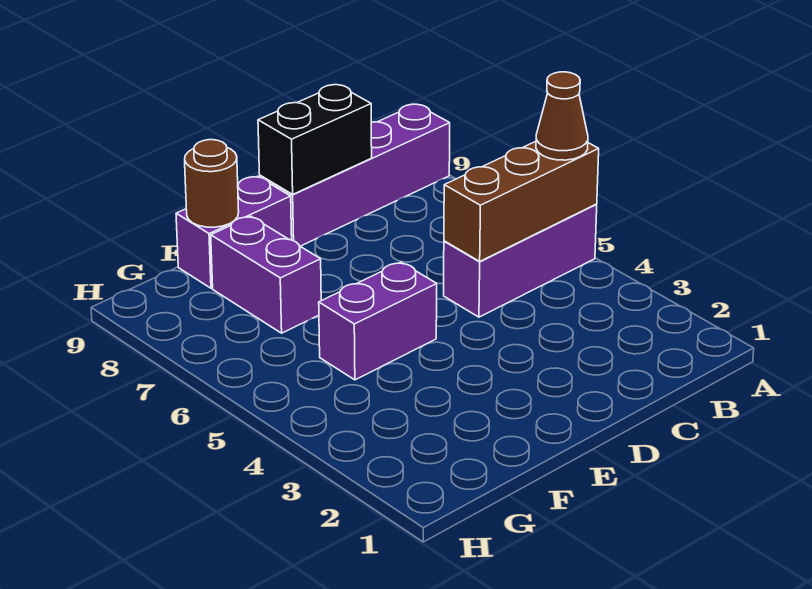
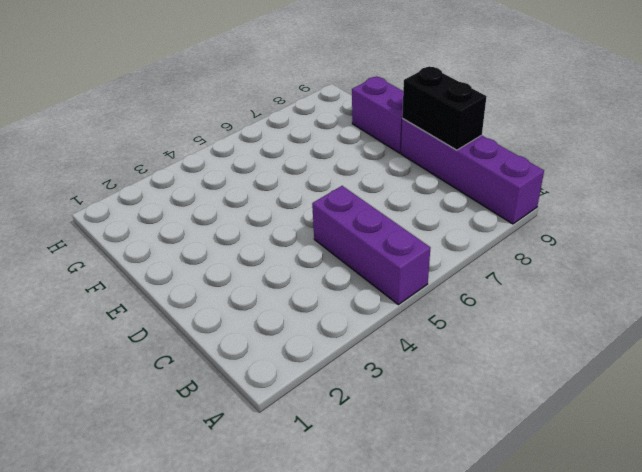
none -> purple 1x2 brick [319,262,437,380]
none -> purple 1x2 brick [211,216,321,333]

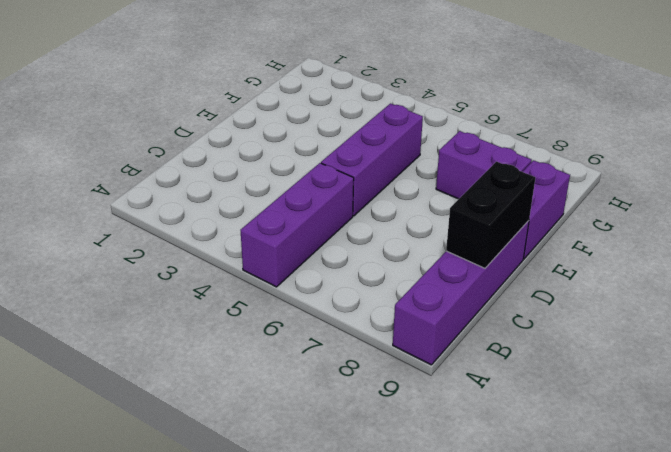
purple 1x3 brick [321,104,423,216] -> purple 1x2 brick [319,262,437,380]
none -> brown 1x3 brick [444,141,599,261]
none -> brown 1x1 round brick [185,140,239,227]

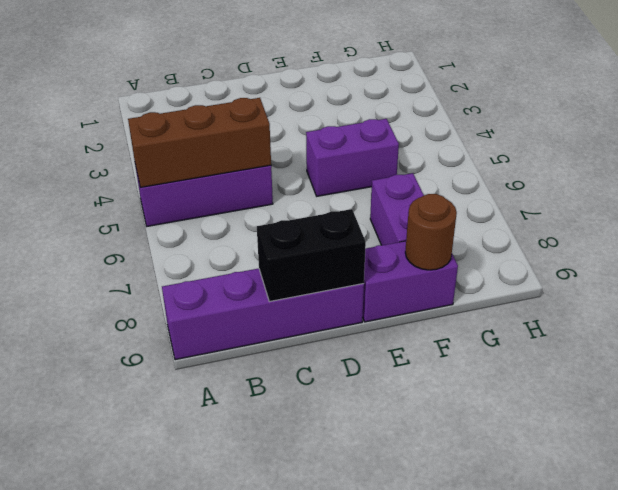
none -> brown 1x1 cone [536,72,588,160]

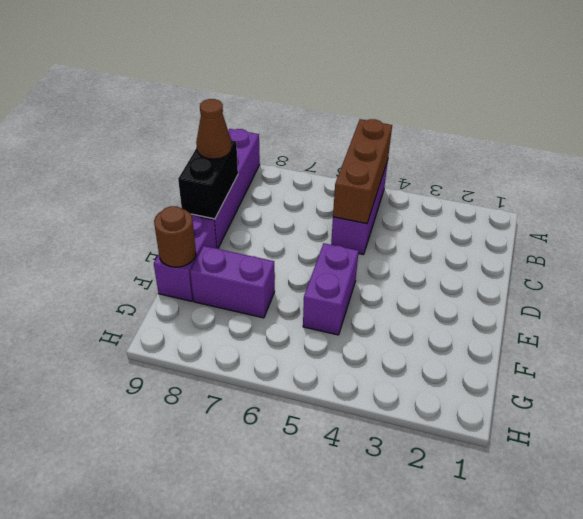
brown 1x1 cone [196,99,232,159] -> brown 1x1 cone moved to [536,72,588,160]

